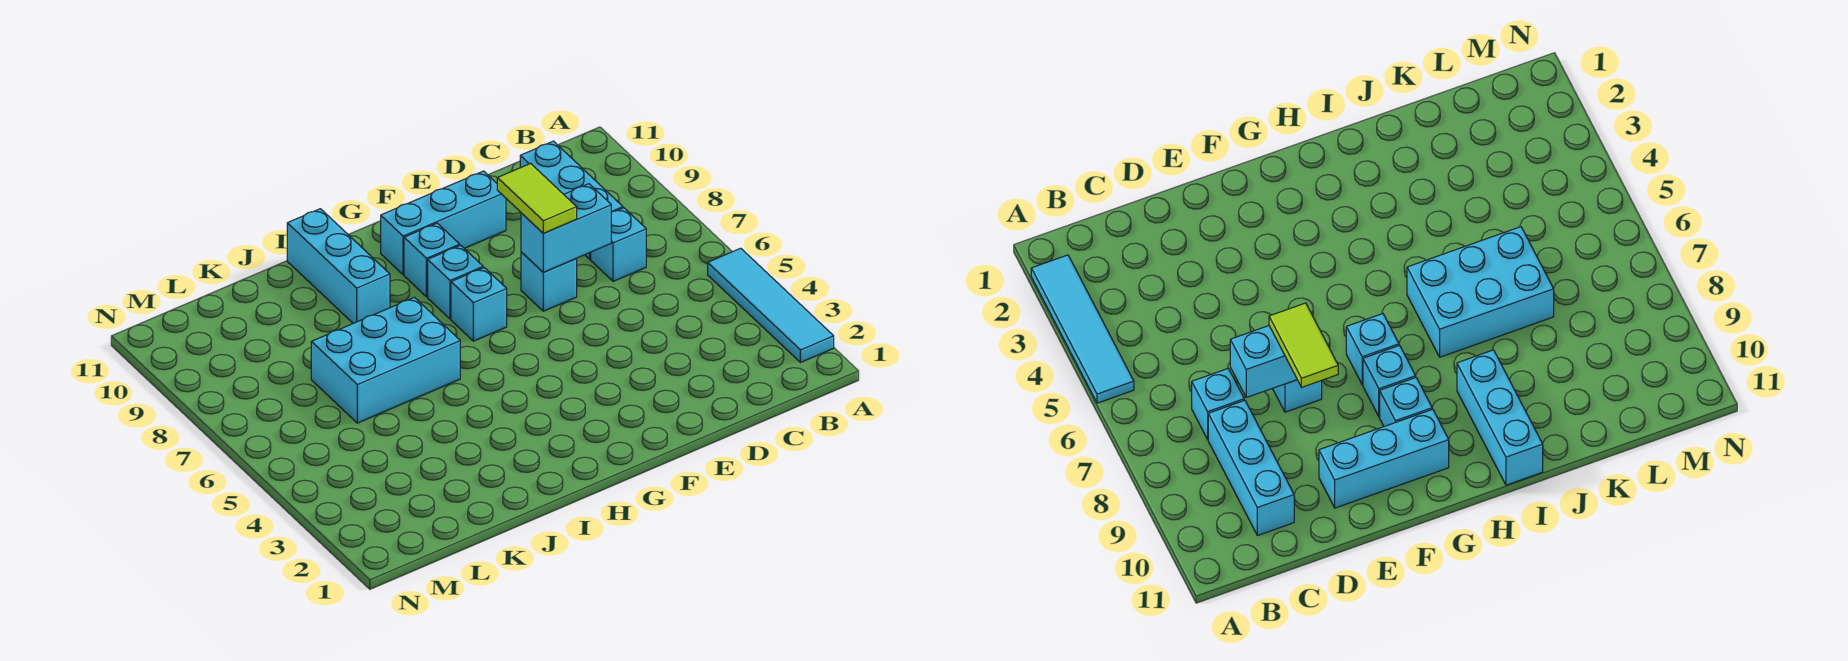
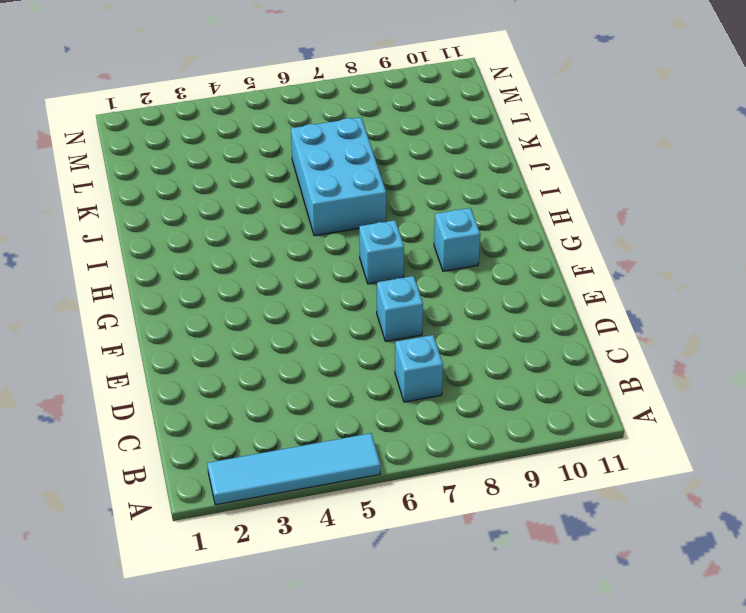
none -> cyan 1x3 brick [520,141,623,259]
none -> cyan 1x3 brick [381,171,506,275]
none -> cyan 1x1 brick [428,245,483,319]

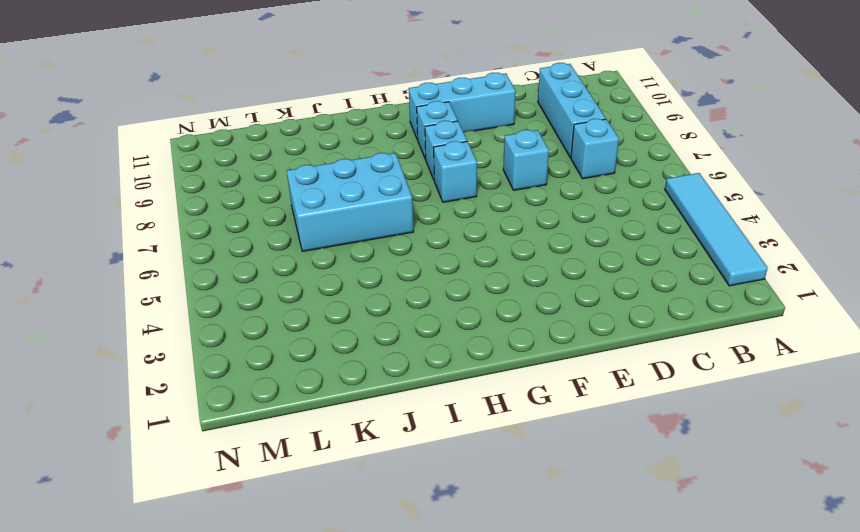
none -> cyan 1x3 brick [287,209,390,323]
none -> cyan 1x2 brick [521,184,612,272]
none -> lime 1x2 tile [497,164,577,233]

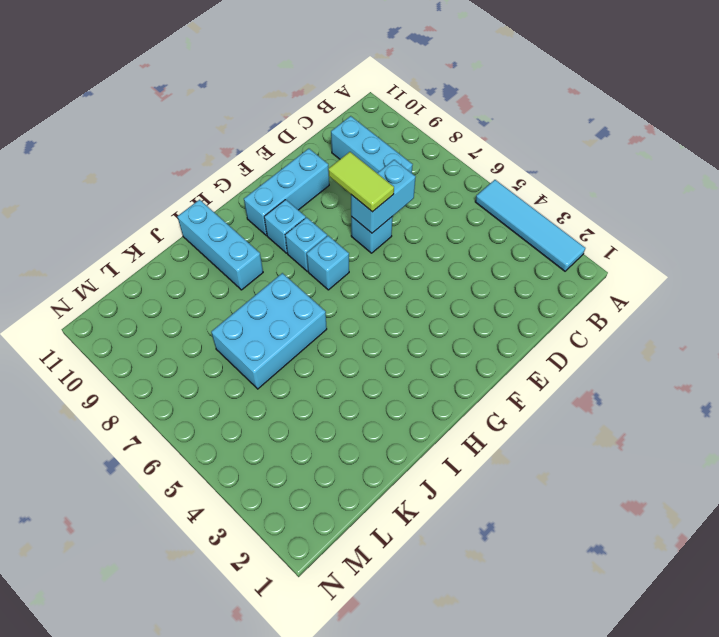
none -> cyan 1x1 brick [591,208,646,281]

